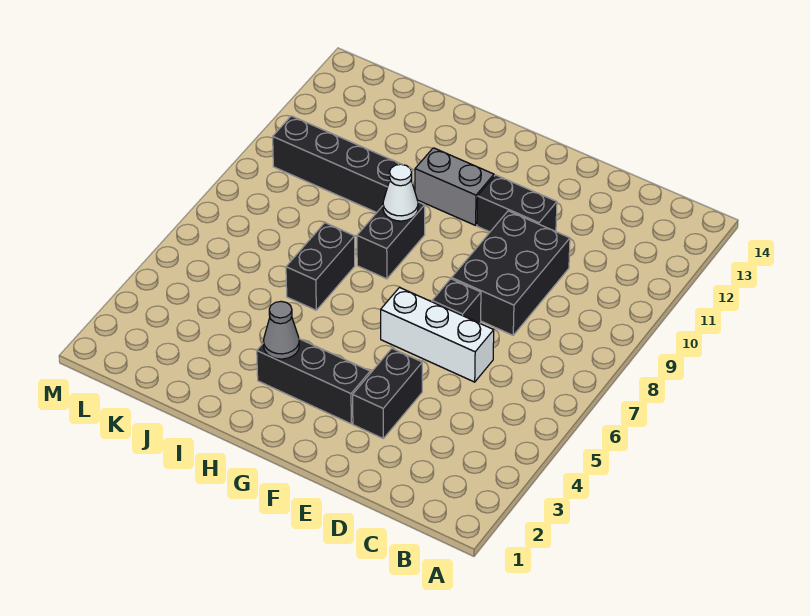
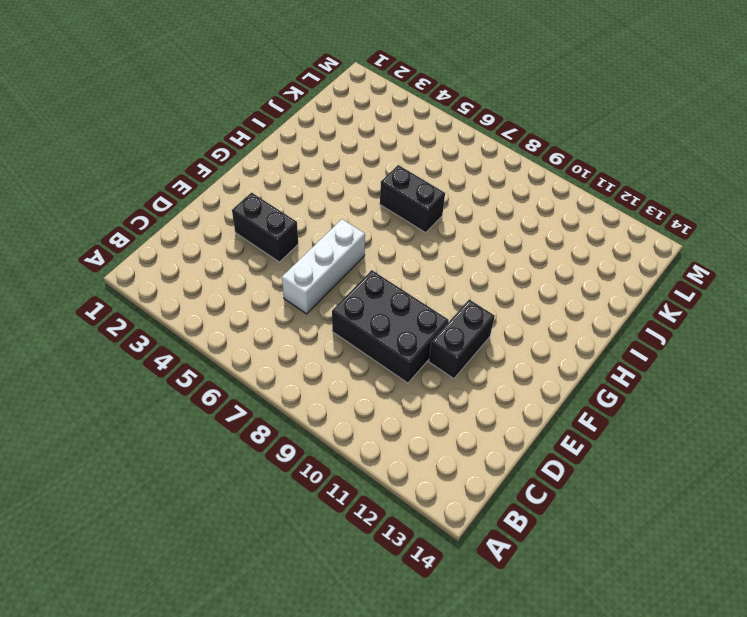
none -> black 1x1 brick [432,279,481,323]
none -> black 1x3 brick [257,339,370,424]
none -> grey 1x2 brick [415,148,494,225]

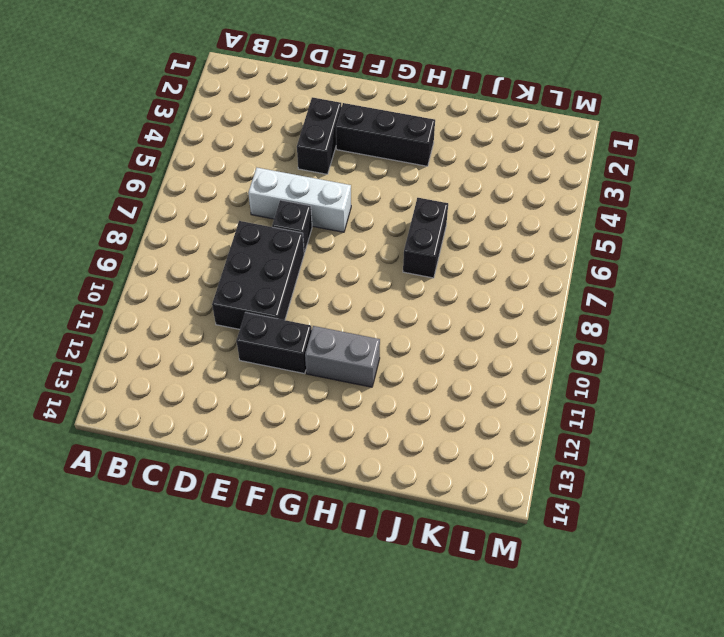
none -> black 1x2 brick [357,202,425,279]
none -> black 1x4 brick [273,116,413,212]
none -> grey 1x1 cone [263,301,299,359]

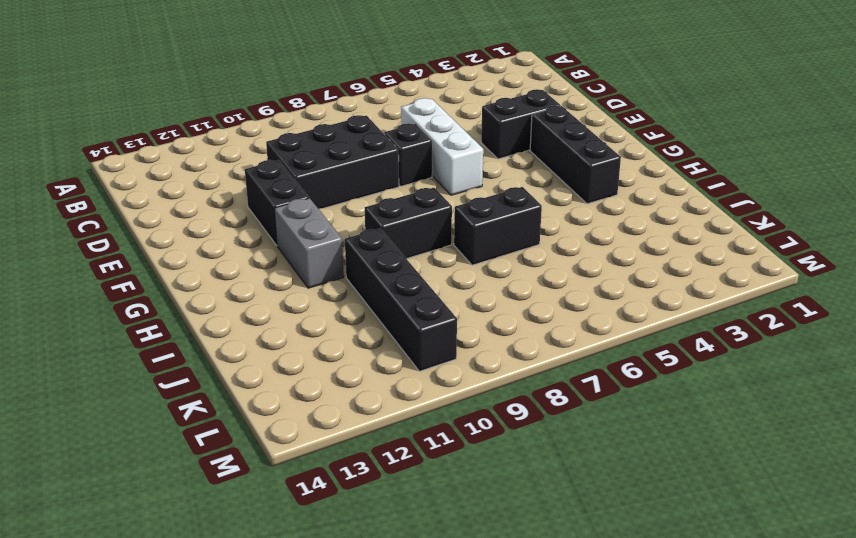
none -> grey 1x1 cone [263,301,299,359]
none -> white 1x1 cone [383,164,418,221]

